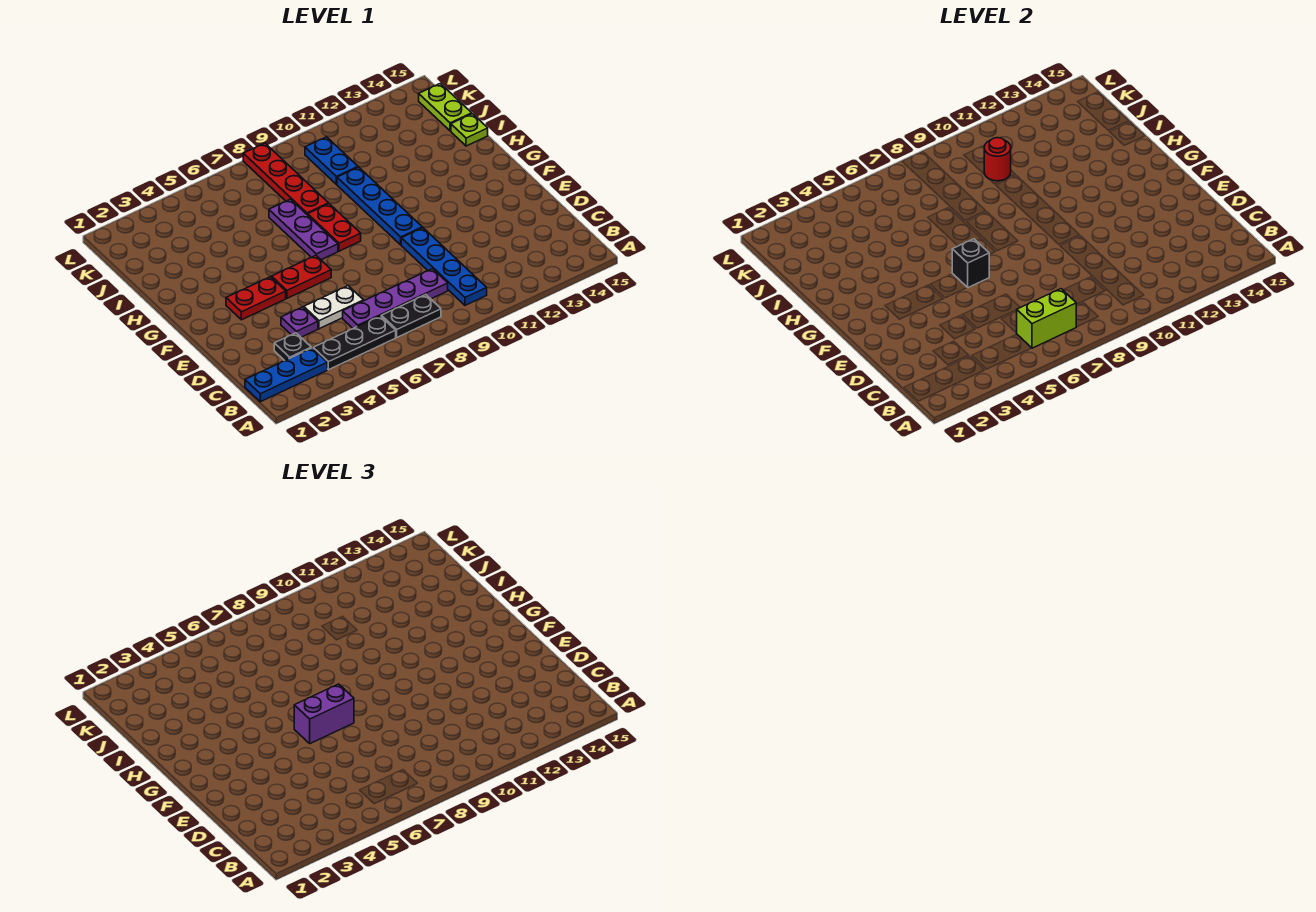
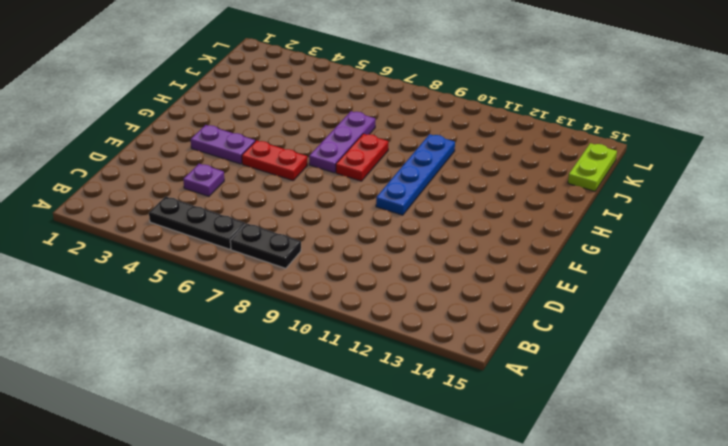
purple 1x2 plate [191,125,255,164] -> red 1x2 plate [226,277,286,320]
none -> blue 1x3 plate [245,348,327,402]
none -> blue 1x4 plate [401,228,487,305]
none -> black 1x1 plate [274,333,311,361]

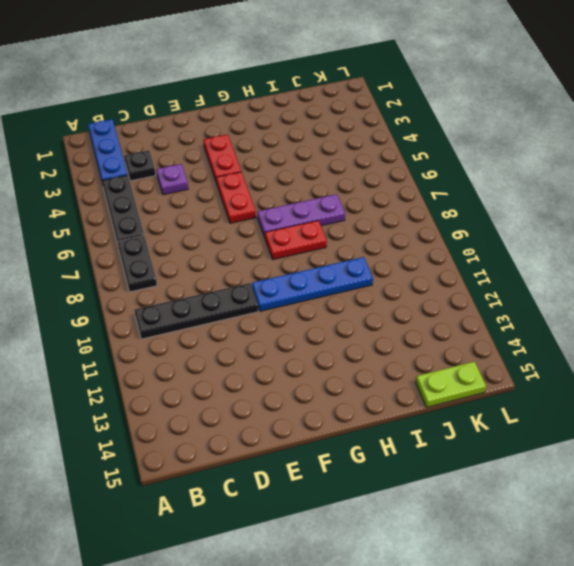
black 1x4 plate [134,283,258,339] -> blue 1x4 plate [401,228,487,305]
none -> purple 1x4 plate [343,269,448,328]
none -> white 1x2 plate [304,286,363,329]
none -> red 1x4 plate [243,143,329,215]

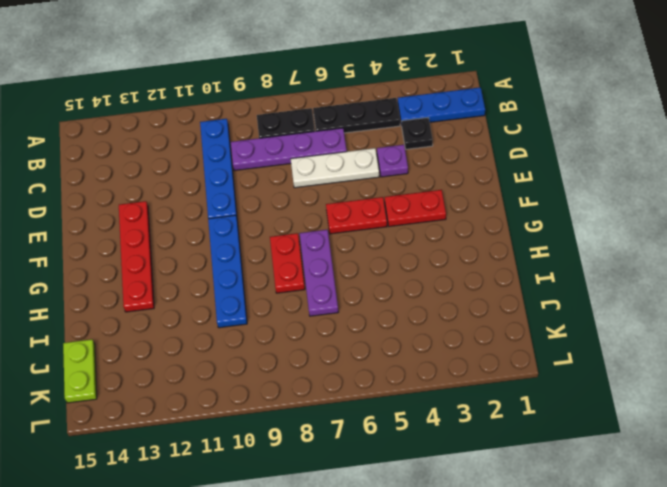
white 1x3 plate [291,148,379,188] -> white 1x2 plate [304,286,363,329]
red 1x4 plate [119,201,154,312] -> red 1x4 plate moved to [243,143,329,215]
none -> lime 1x1 plate [451,114,488,146]
none -> blue 1x2 plate [305,137,358,184]
none -> lime 1x2 brick [1016,289,1076,348]

